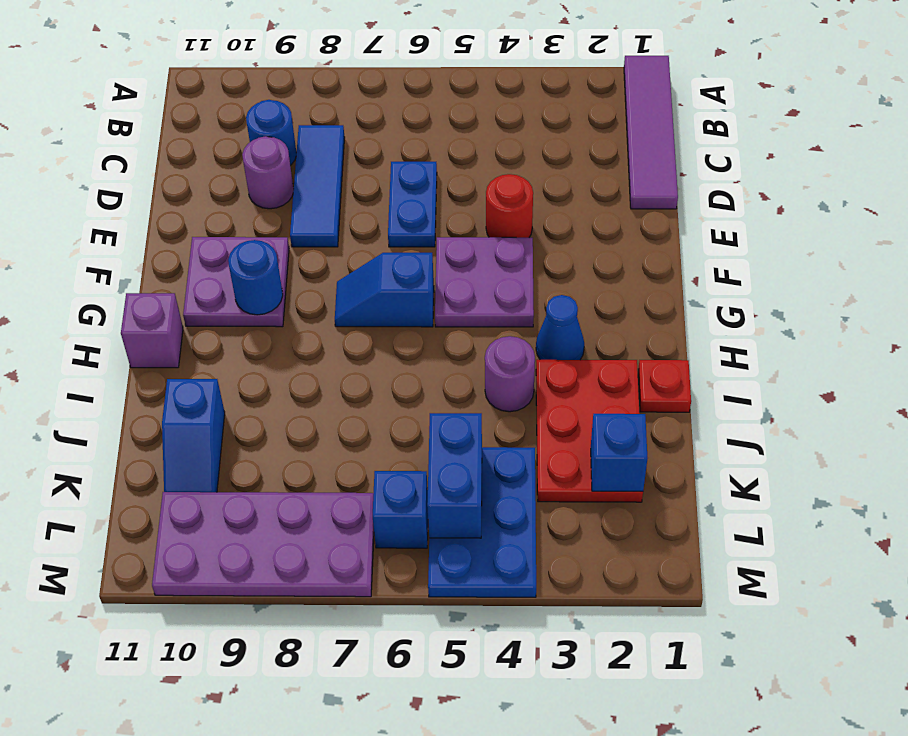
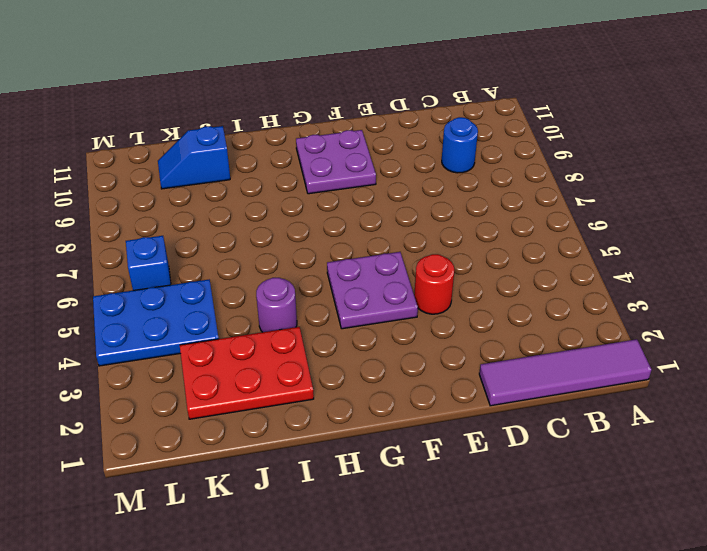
none -> blue 1x3 tile [290,125,345,247]
none -> blue 1x2 plate [388,162,437,247]
none -> purple 1x1 round brick [242,136,294,209]

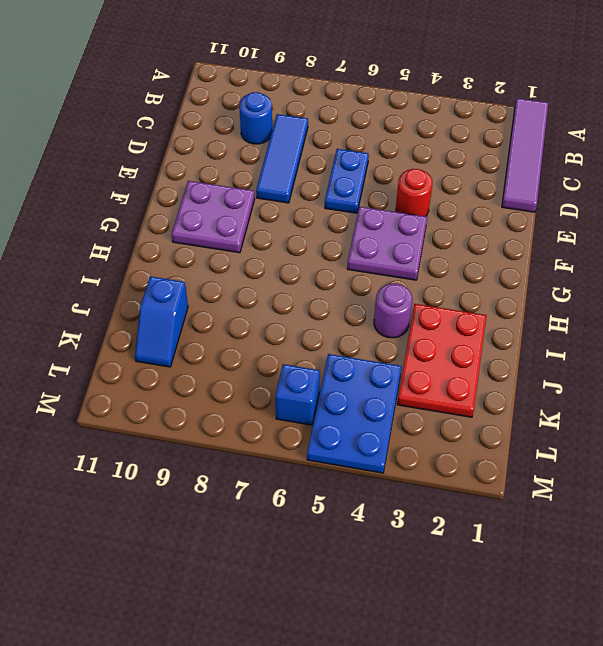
none -> purple 1x1 round brick [242,136,294,209]
none -> blue 1x2 slope [335,253,434,327]
none -> blue 1x1 cone [536,295,584,360]

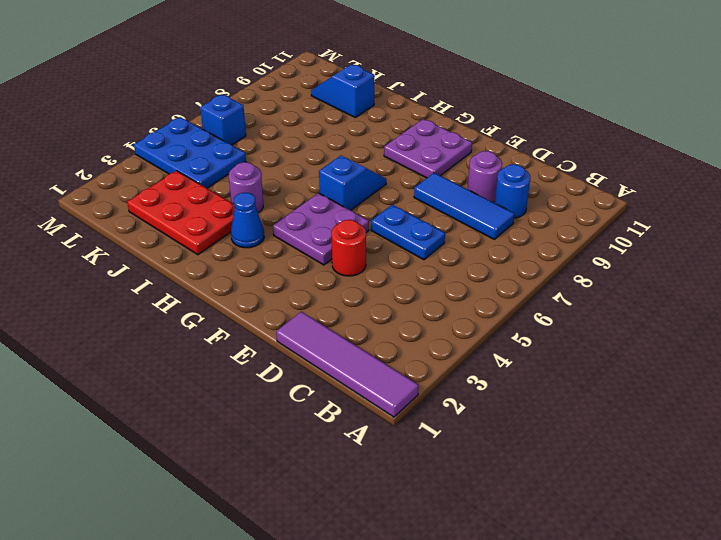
none -> purple 1x1 brick [121,293,183,368]
none -> red 1x1 plate [638,360,691,412]
none -> purple 2x4 plate [152,492,374,597]

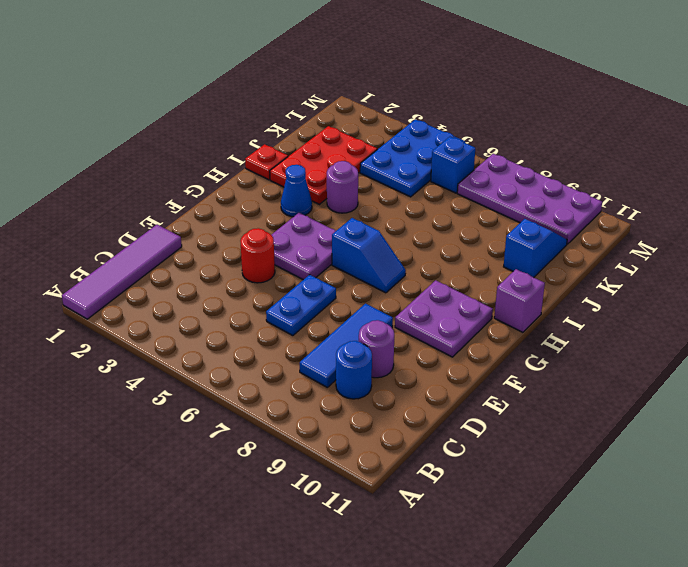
none -> blue 1x1 round brick [228,240,283,315]
none -> blue 1x1 brick [591,414,647,491]
none -> blue 1x2 brick [427,413,482,538]

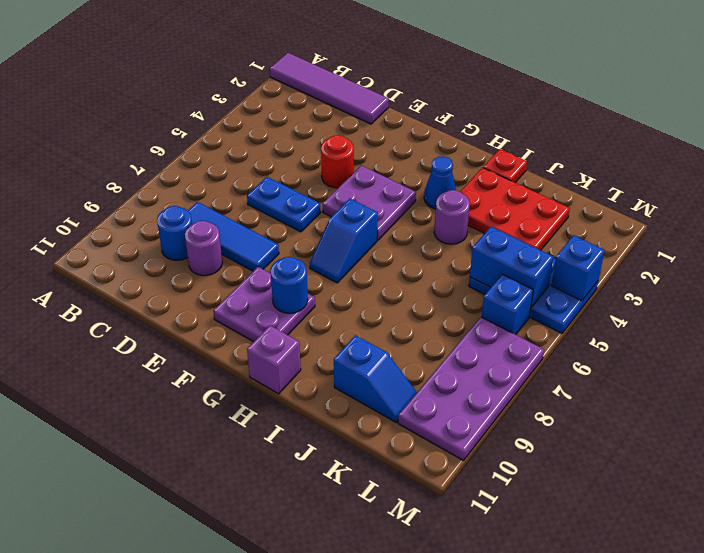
blue 1x1 brick [551,235,605,301] -> blue 1x1 brick moved to [591,414,647,491]

